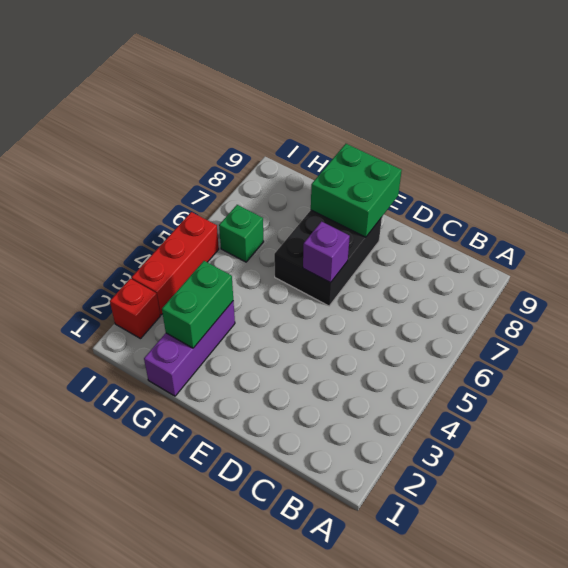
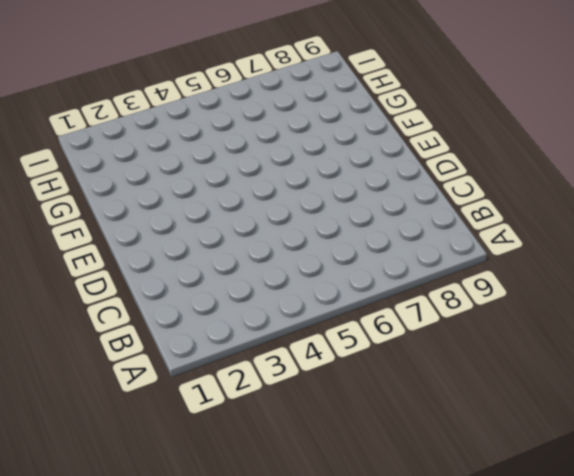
none -> black 2x3 brick [274,210,382,306]
none -> purple 1x3 brick [144,301,235,396]

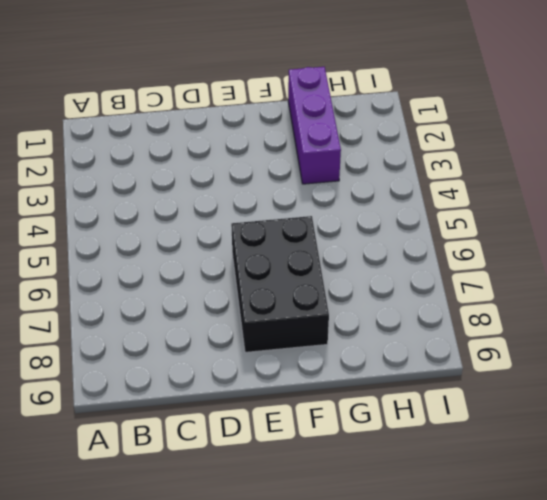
none -> green 1x1 brick [219,205,264,262]
none -> red 1x1 brick [110,279,160,339]

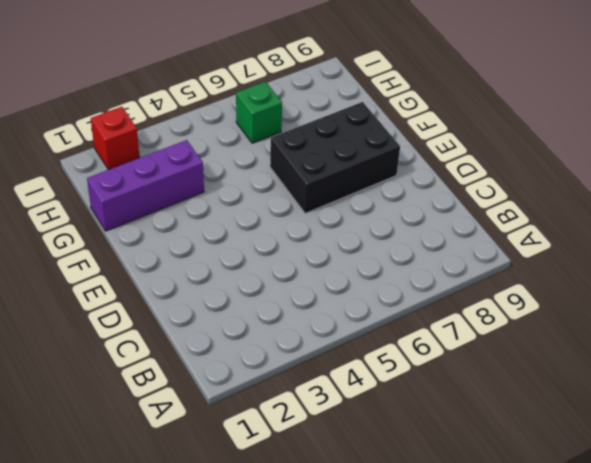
none -> red 1x3 brick [131,212,219,315]
none -> purple 1x1 brick [303,222,350,283]

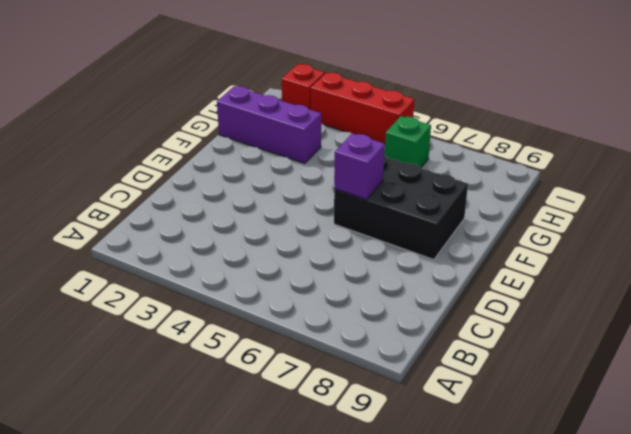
none -> green 2x2 brick [311,144,402,237]
none -> green 1x2 brick [162,261,233,348]

